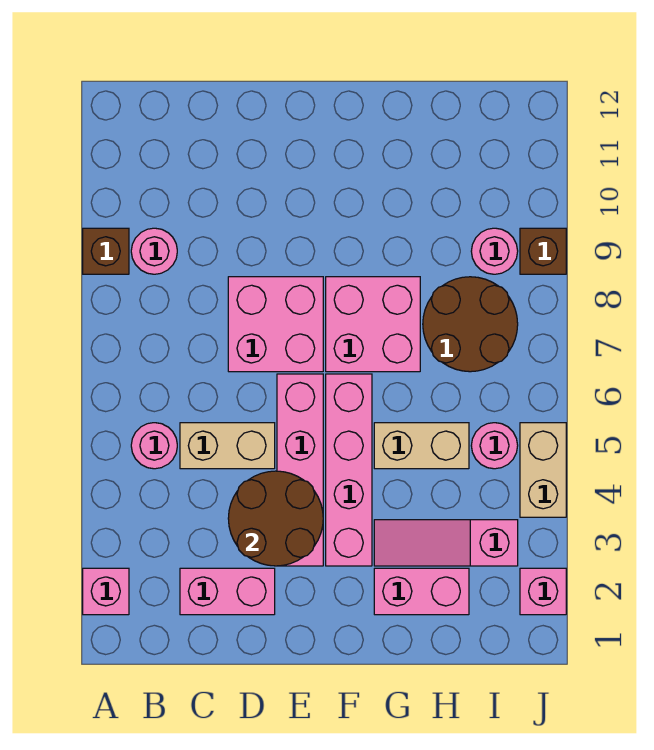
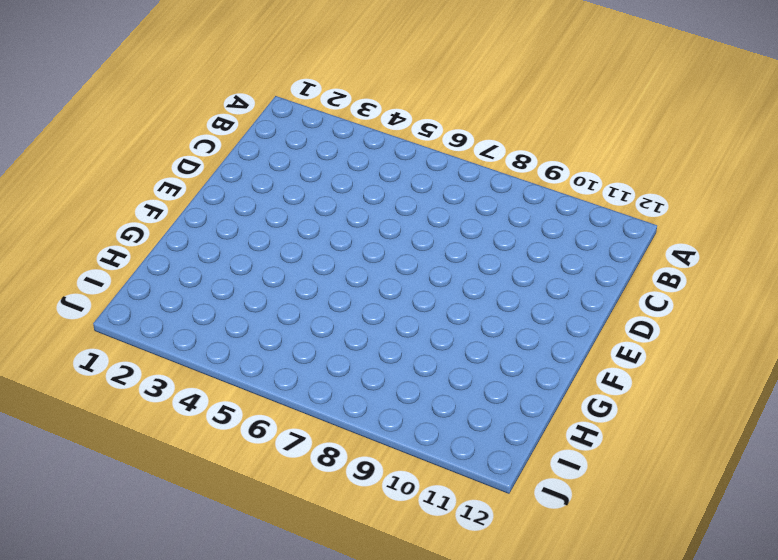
none -> pink 1x1 brick [83,568,129,615]
none -> brown 1x1 brick [83,228,129,274]
none -> pink 1x1 round brick [131,423,177,469]

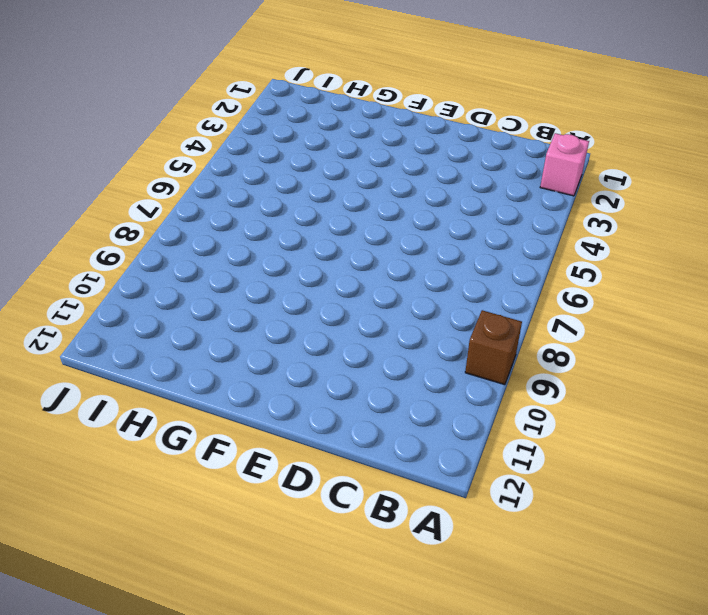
none -> pink 1x1 round brick [131,423,177,469]
none -> pink 1x1 round brick [131,228,177,274]
none -> pink 1x2 brick [180,568,275,615]

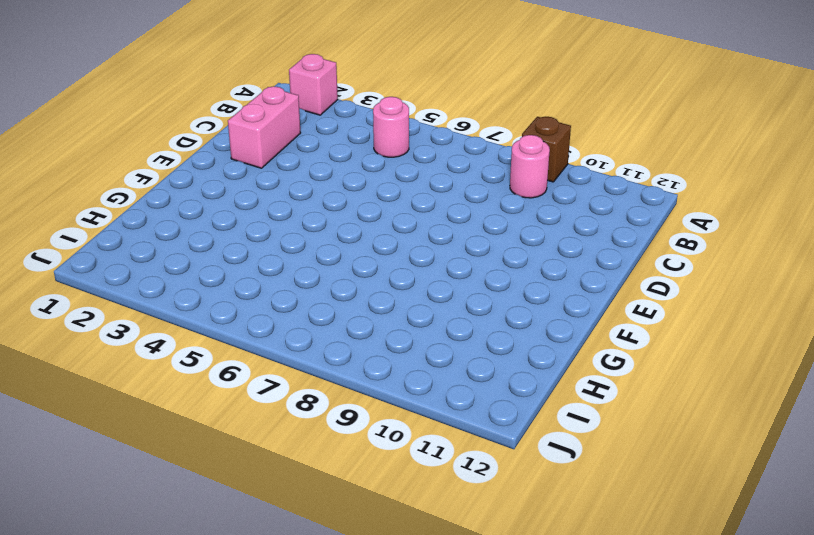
none -> tan 1x2 brick [180,423,275,469]
none -> pink 2x2 brick [228,277,323,372]
none -> pink 1x4 brick [277,374,323,566]

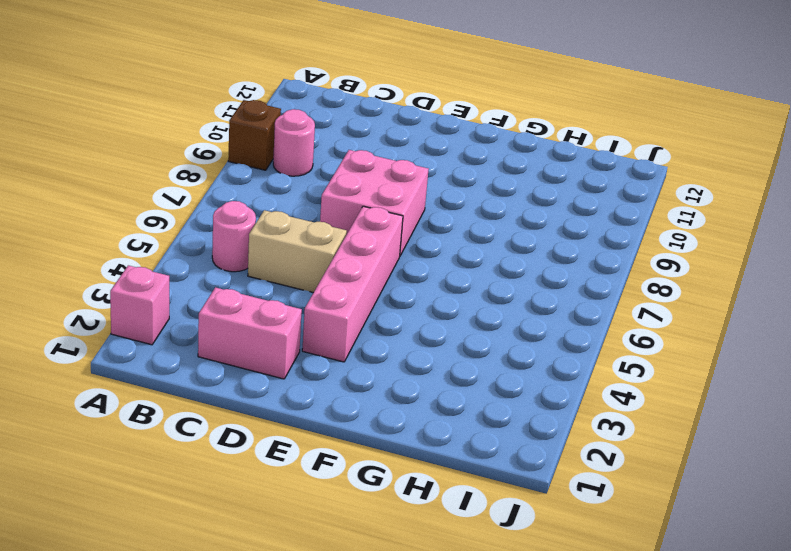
none -> pink 1x4 brick [326,374,372,566]
none -> pink 2x2 brick [326,277,420,372]
none -> pink 1x2 brick [374,568,469,615]

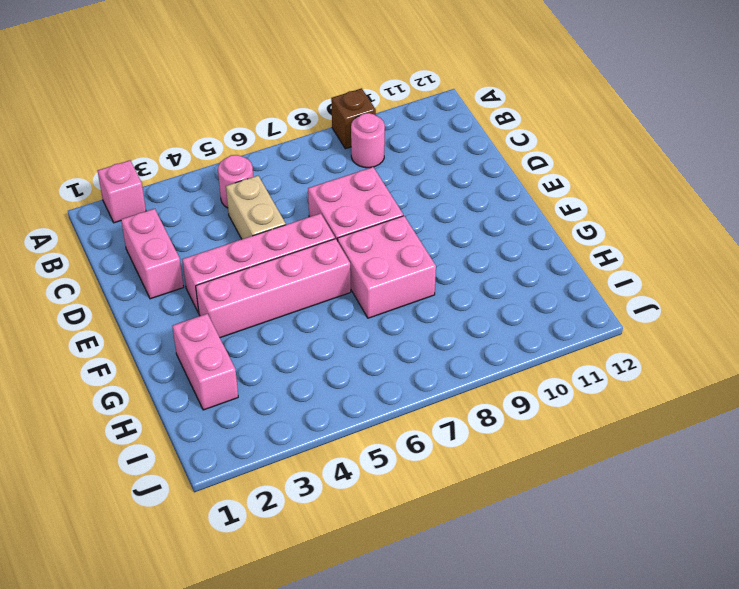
none -> pink 1x3 slope [374,520,518,566]
none -> tan 1x2 brick [374,423,469,469]
none -> brown 2x2 round brick [423,277,518,372]

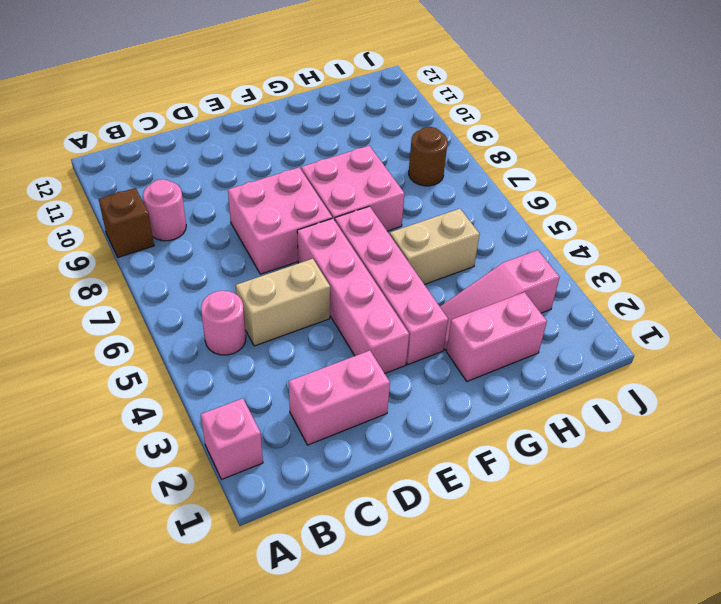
brown 1x1 round brick [409,127,448,186] -> brown 2x2 round brick [423,277,518,372]
none -> pink 1x1 round brick [471,423,518,469]
none -> pink 1x1 round brick [471,228,518,274]
none -> pink 1x1 brick [520,568,566,615]

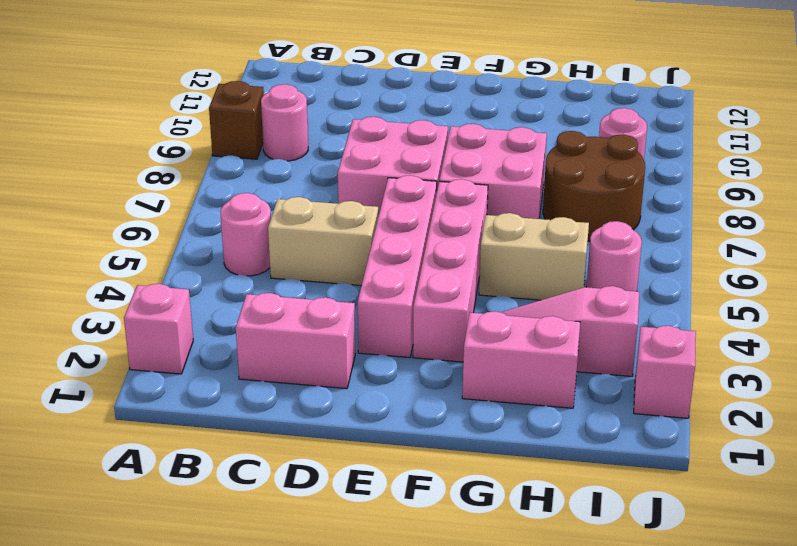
none -> tan 1x2 brick [520,423,566,517]
none -> brown 1x1 brick [520,228,566,274]
none -> brown 2x2 round brick [228,471,323,566]

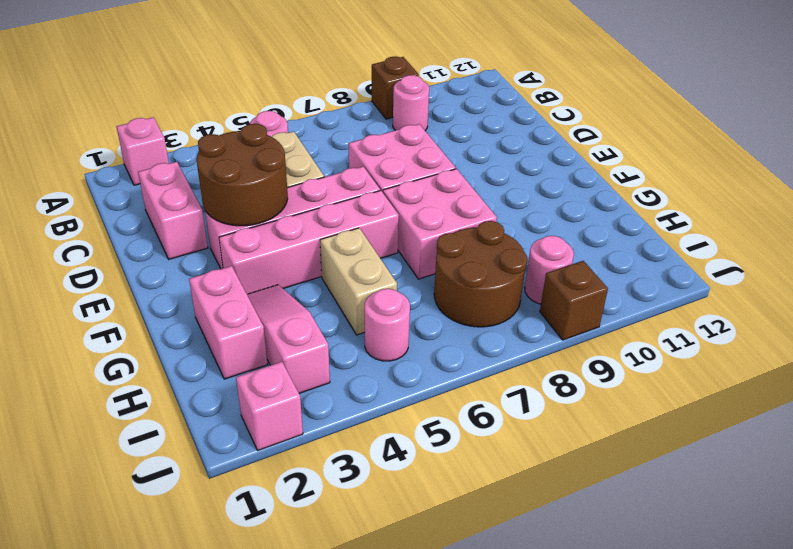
none -> tan 1x2 brick [520,423,566,517]

